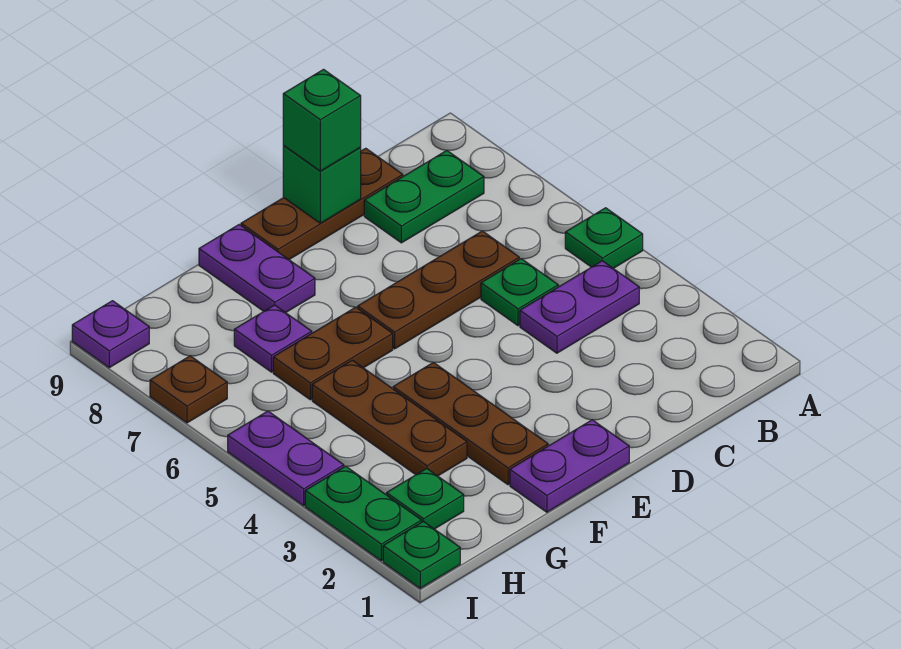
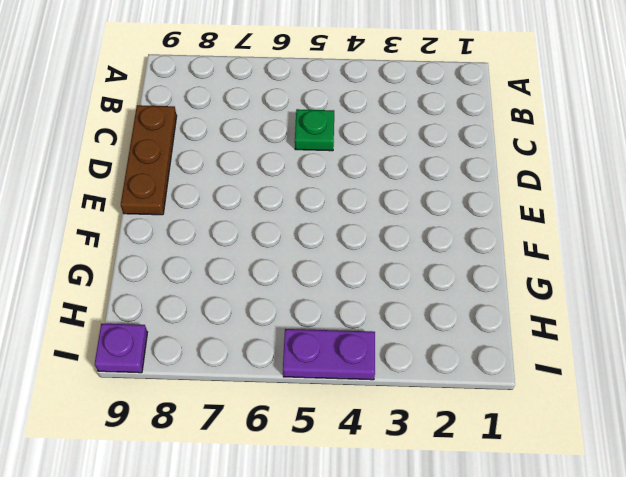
none -> green 1x1 plate [565,208,643,268]
none -> purple 1x2 plate [520,261,639,353]
none -> green 1x2 plate [364,151,484,243]

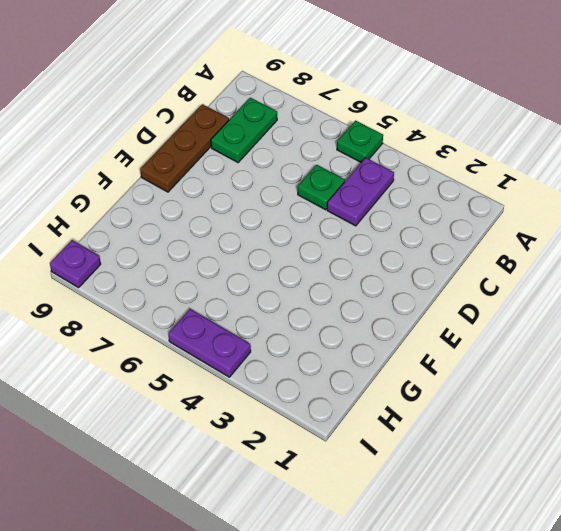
none -> brown 1x3 plate [358,231,519,349]
none -> purple 1x2 plate [510,420,629,512]
none -> brown 1x3 plate [393,363,548,485]

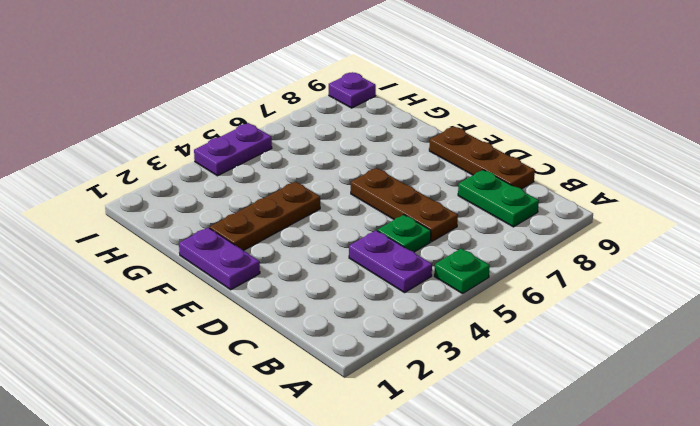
none -> brown 1x2 plate [273,307,393,400]
none -> purple 1x2 plate [199,225,315,313]
none -> brown 1x3 plate [312,360,467,476]

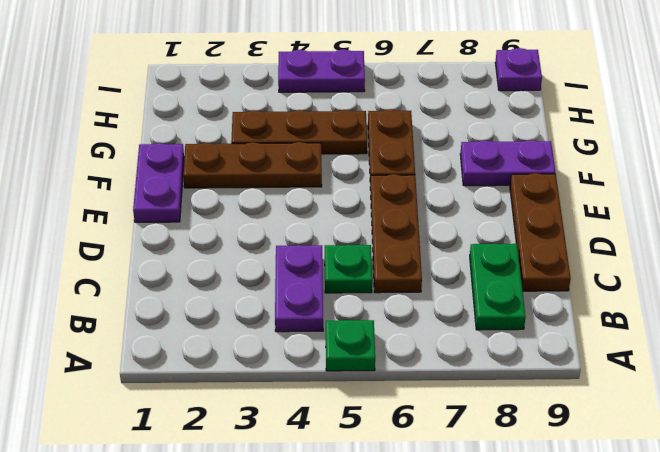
none -> purple 1x1 plate [234,305,312,372]
none -> green 1x1 plate [387,469,464,529]
none -> green 1x1 plate [383,521,460,588]

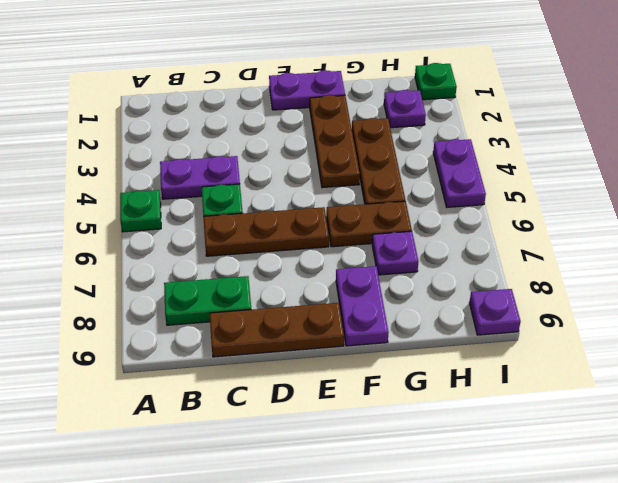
purple 1x1 plate [384,90,426,128] -> green 1x1 plate [387,469,464,529]
none -> green 1x2 plate [305,466,422,561]
none -> brown 1x1 plate [150,356,227,423]
none -> green 1x1 brick [283,146,361,223]

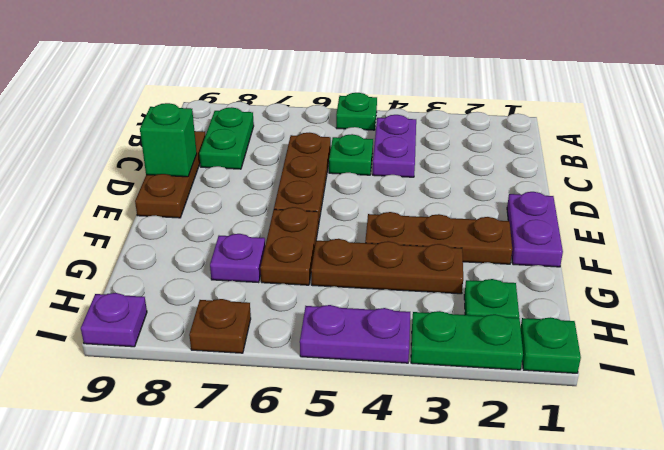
none -> purple 1x2 plate [199,225,315,313]
none -> green 1x1 brick [283,70,361,171]

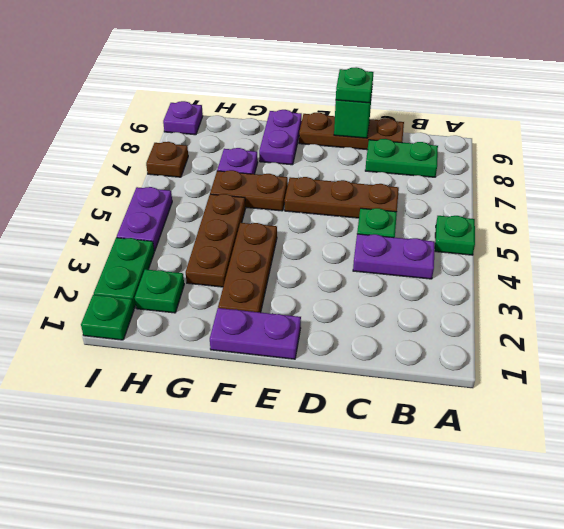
green 1x1 plate [336,67,374,103] -> green 1x1 brick [283,70,361,171]

